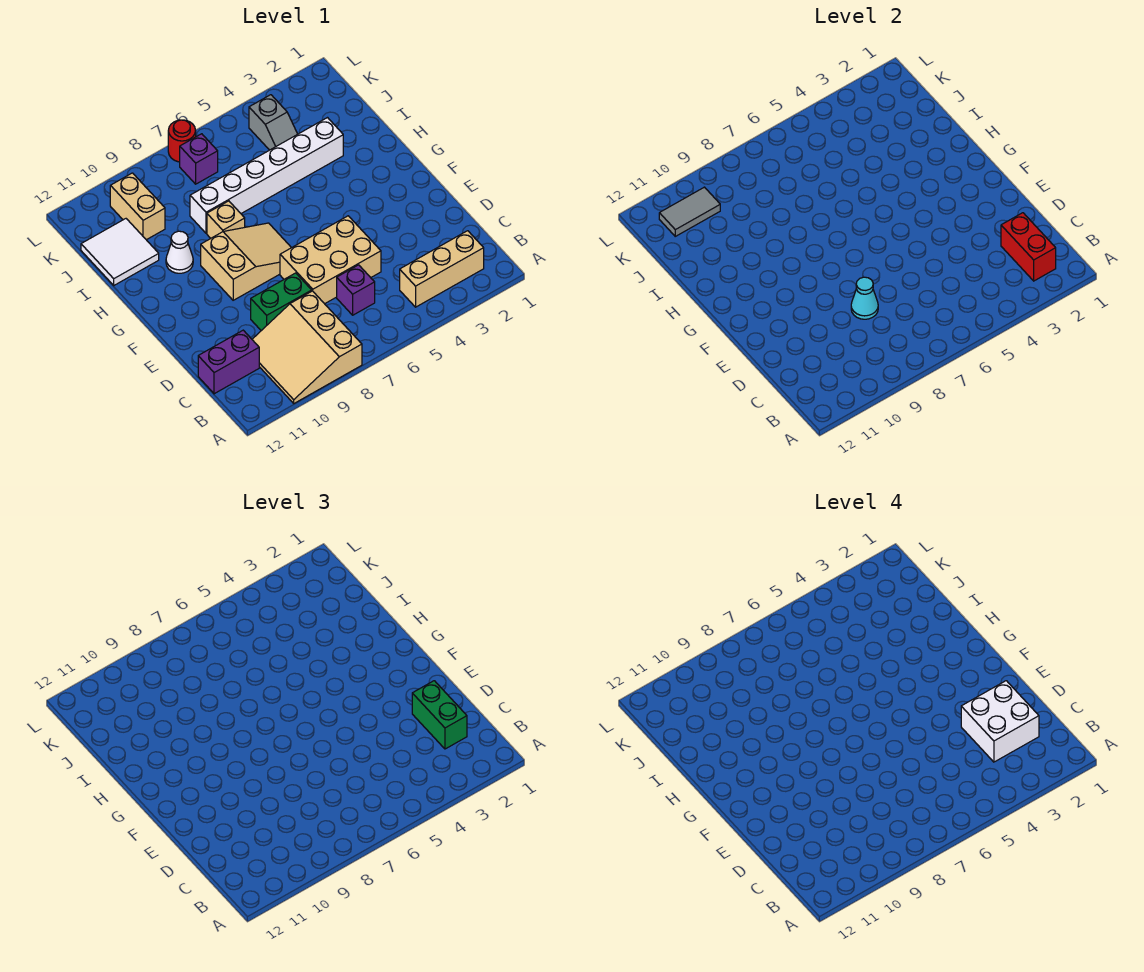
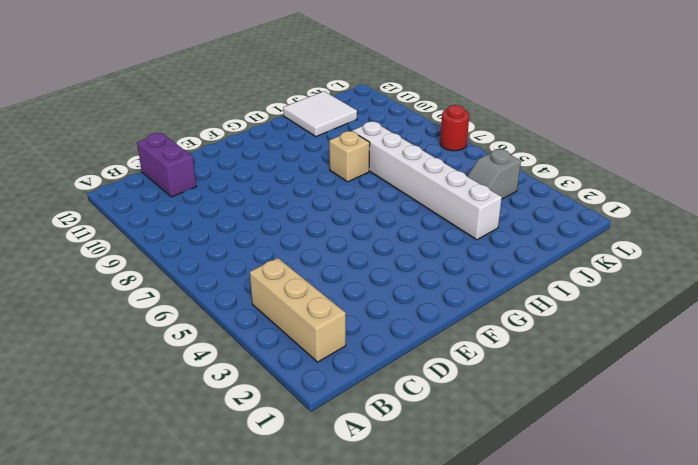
none -> tan 3x3 slope [252,291,362,403]
none -> purple 1x1 brick [337,265,375,315]
none -> tan 2x3 brick [280,216,381,304]

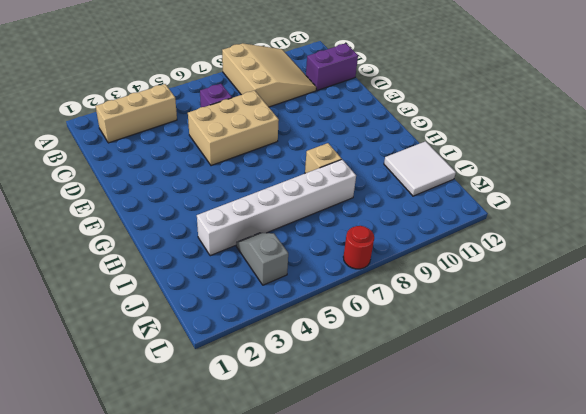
none -> green 1x2 brick [251,273,312,331]
none -> tan 2x3 slope [201,223,291,300]
none -> white 1x1 cone [166,231,193,273]

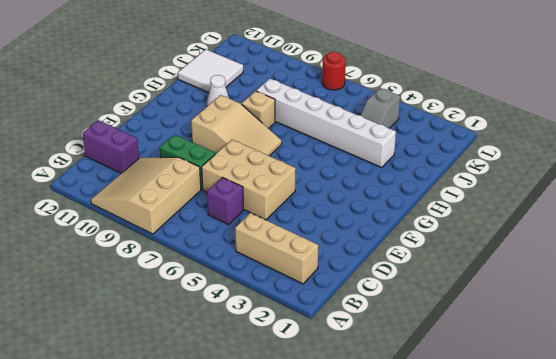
none -> tan 1x2 brick [110,173,165,240]
none -> purple 1x1 brick [180,134,218,184]
none -> red 1x2 brick [1001,213,1056,281]

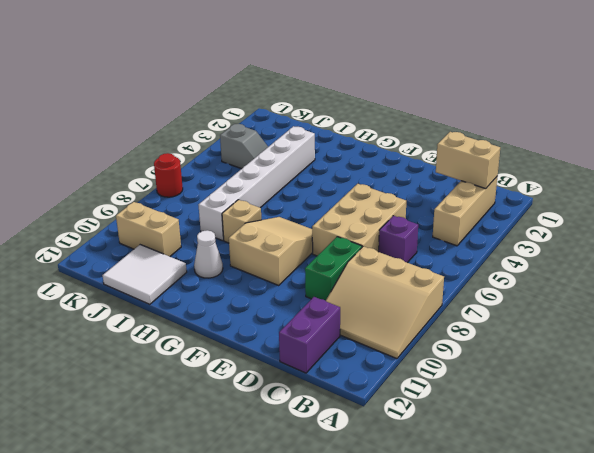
tan 1x2 brick [436,132,500,189] -> red 1x2 brick [1001,213,1056,281]
none -> purple 1x1 brick [180,134,218,184]
none -> cyan 1x1 cone [851,277,878,319]
none -> grey 1x2 tile [659,187,720,236]

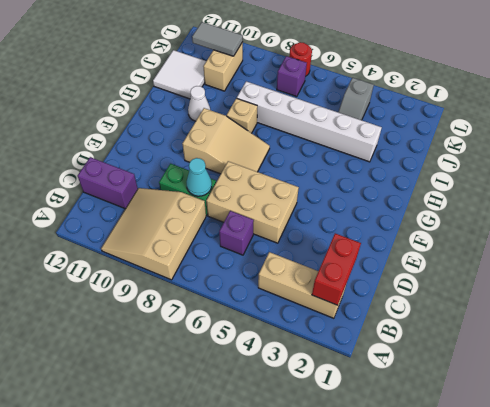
none -> green 1x2 brick [412,681,467,749]
none -> white 2x2 brick [961,681,1039,762]

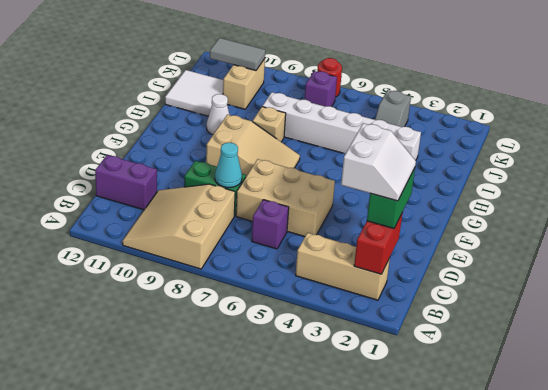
white 2x2 slope [341,123,416,201] -> white 2x2 brick [961,681,1039,762]

